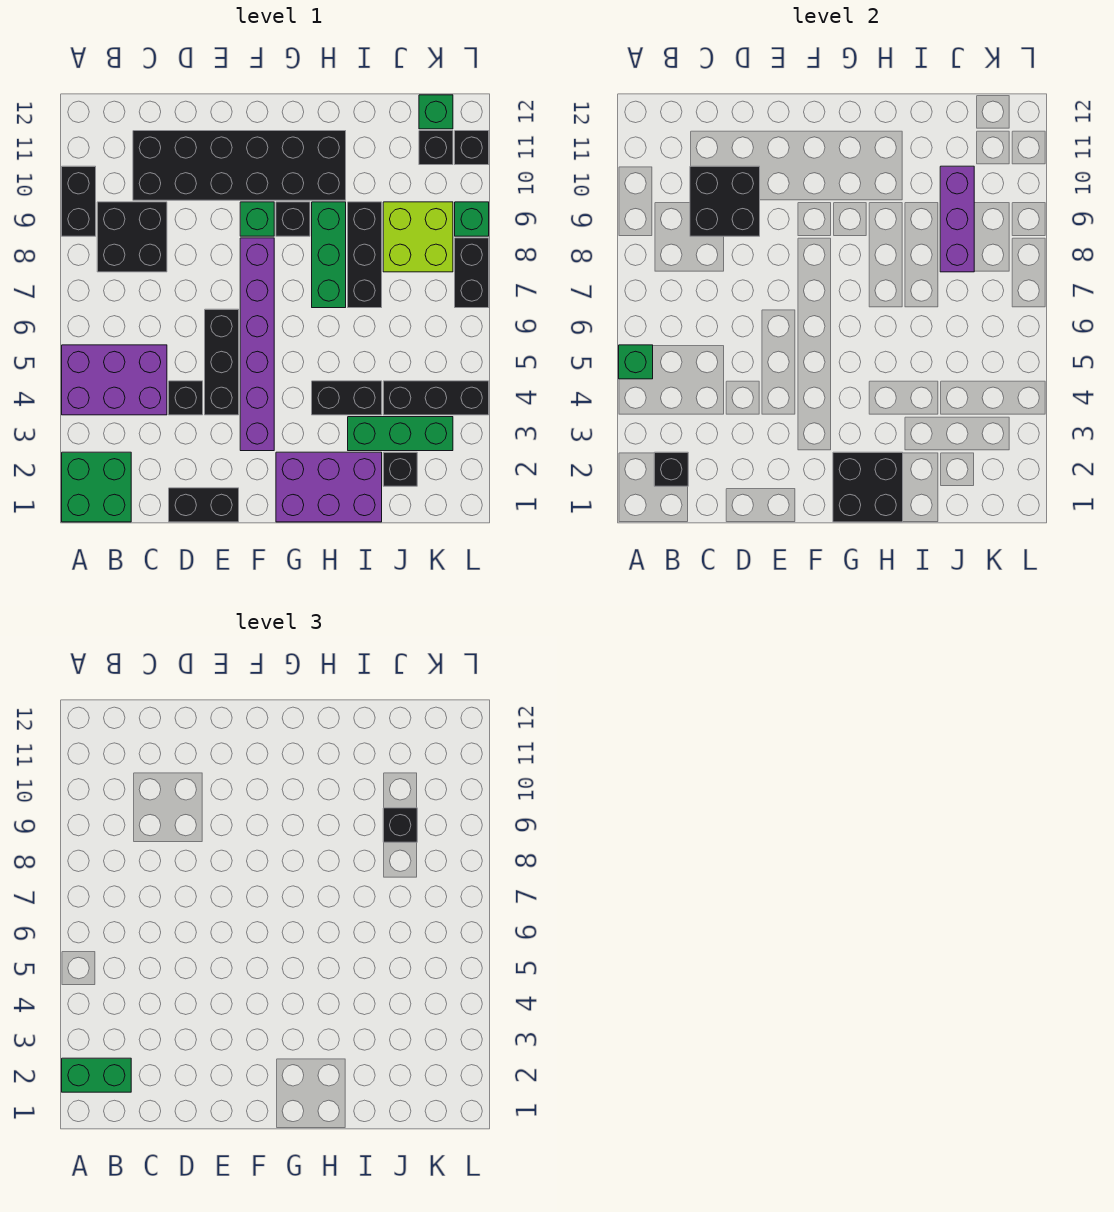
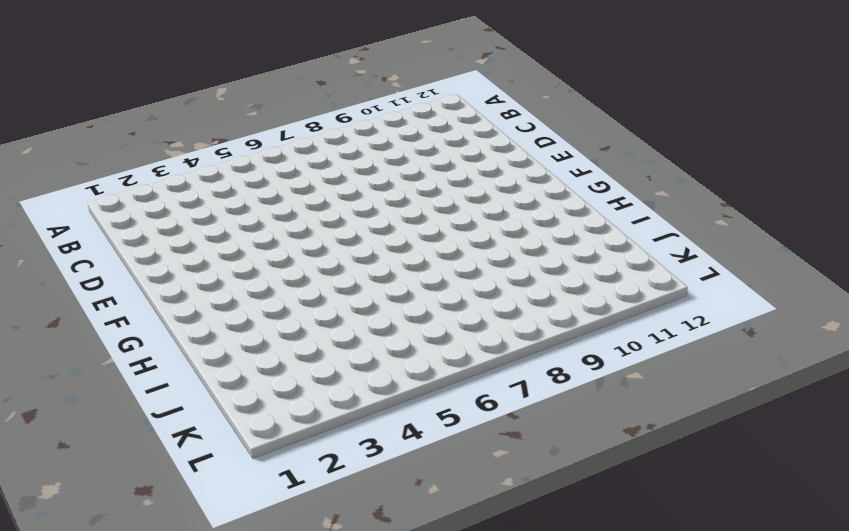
none -> green 2x2 brick [62,452,131,522]
none -> purple 2x3 brick [62,345,167,415]
none -> black 1x2 brick [62,166,96,236]
none -> black 2x2 brick [97,202,167,272]

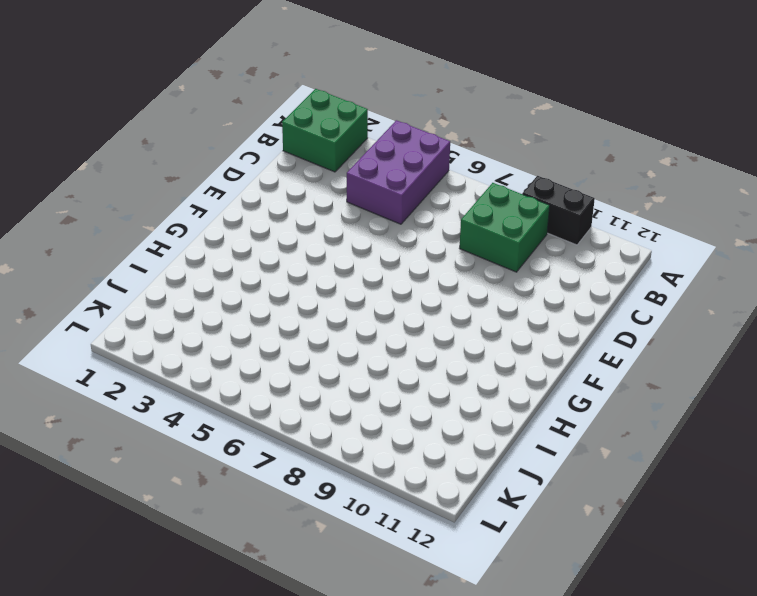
green 2x2 brick [460,183,550,272] -> black 2x2 brick [97,202,167,272]
none -> black 2x6 brick [133,131,346,200]
none -> black 1x2 brick [169,488,239,522]
none -> black 1x1 brick [169,381,203,415]
none -> black 1x3 brick [205,309,239,415]

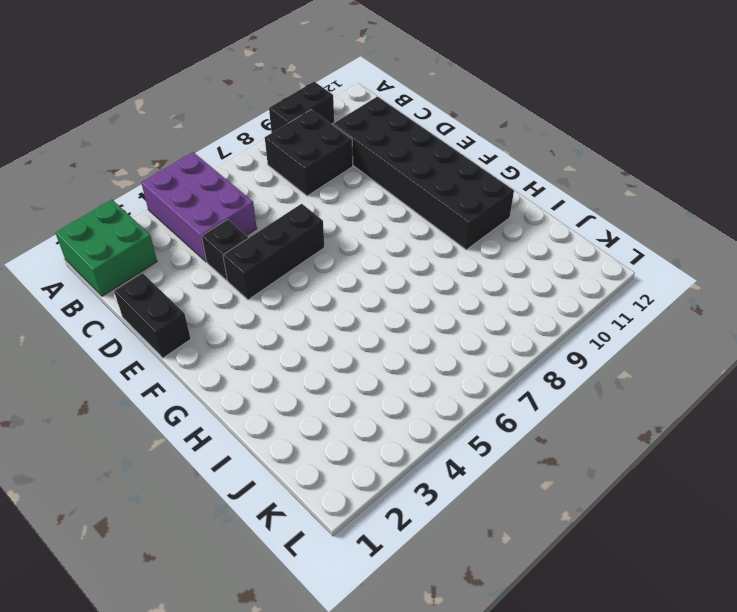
none -> purple 1x6 brick [240,238,274,451]
none -> green 1x1 brick [240,202,274,236]
none -> purple 2x3 brick [276,452,382,522]
none -> black 1x1 brick [276,202,310,236]

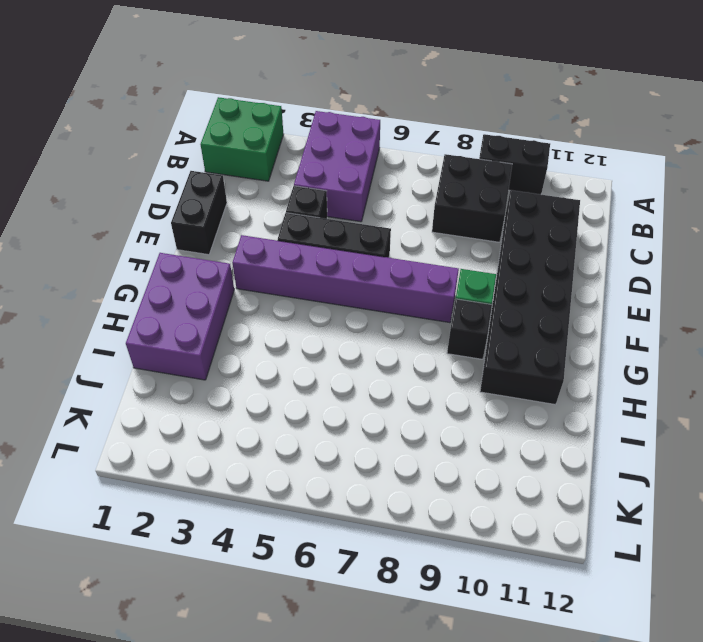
none -> black 1x2 brick [312,381,382,415]
none -> green 1x3 brick [312,202,346,308]
none -> green 1x3 brick [348,417,453,451]
none -> black 1x3 brick [348,202,382,308]

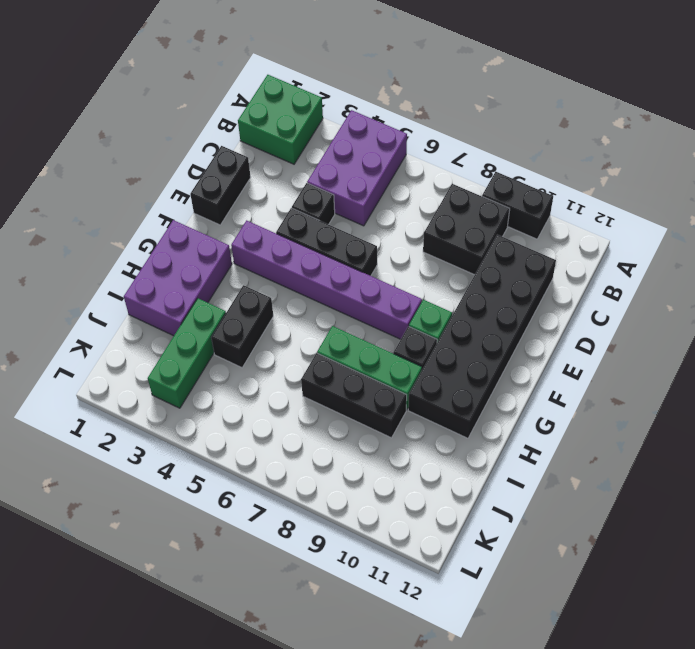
none -> black 1x1 brick [383,452,417,486]
none -> black 1x3 brick [383,381,489,415]
none -> lime 2x2 brick [383,202,453,272]
none -> black 1x1 brick [419,131,453,165]

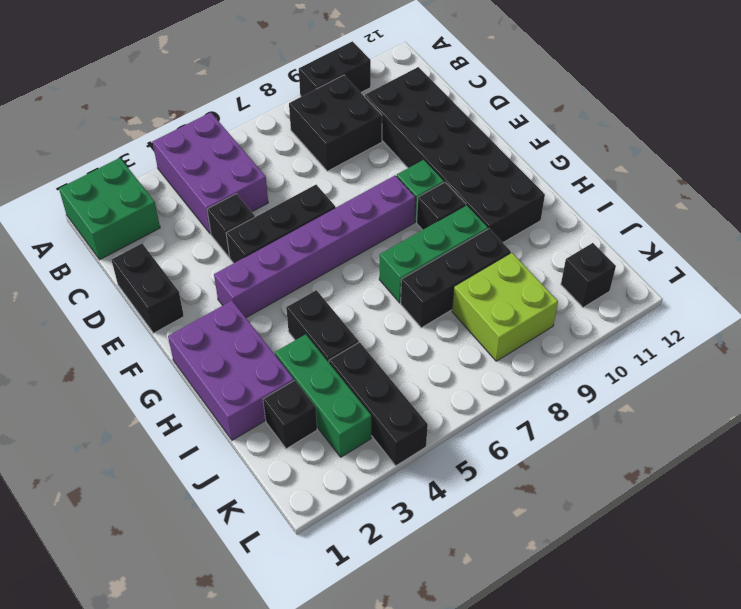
none -> green 1x1 brick [419,95,453,129]
none -> black 1x2 brick [455,238,489,308]
none -> green 1x1 brick [455,202,489,236]
none -> black 1x1 brick [455,131,489,165]

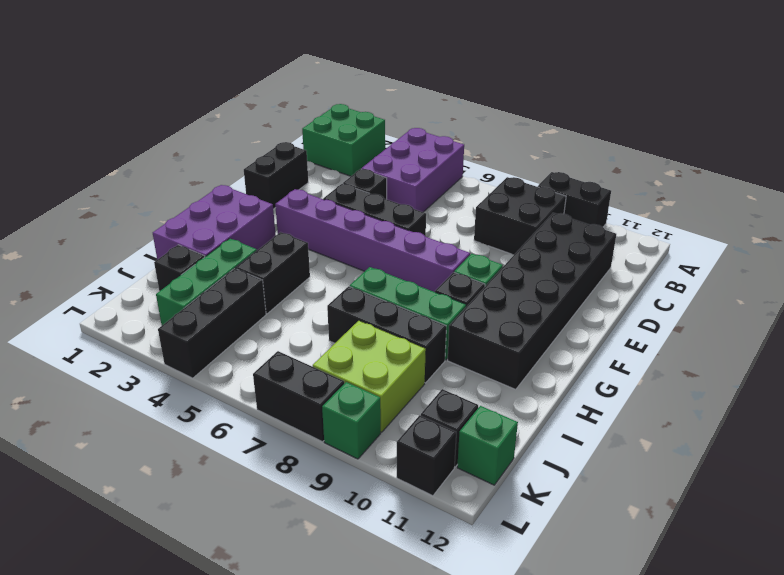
none -> green 1x1 brick [619,345,653,379]
none -> black 1x1 brick [654,452,688,486]
none -> black 2x2 brick [690,166,760,236]
none -> black 2x2 brick [833,452,903,522]

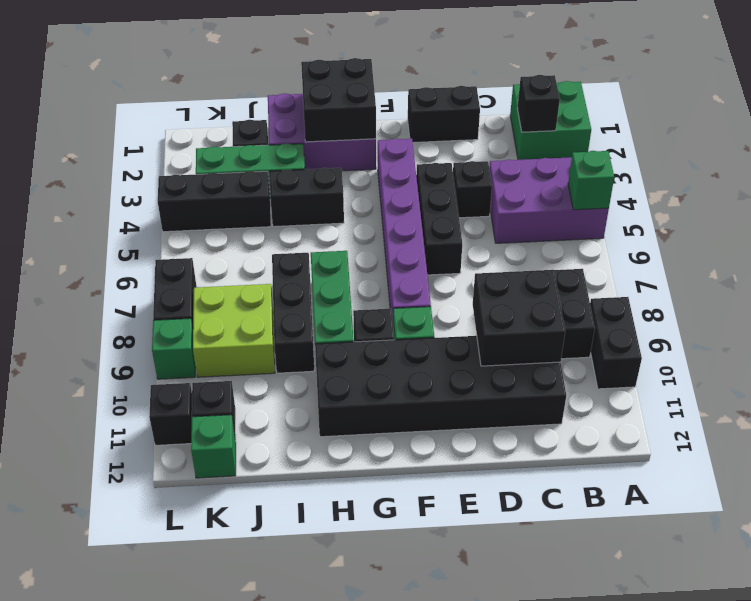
none -> purple 1x3 brick [940,166,974,272]
none -> green 1x2 brick [62,1058,131,1092]
none -> black 1x1 brick [383,808,417,842]

